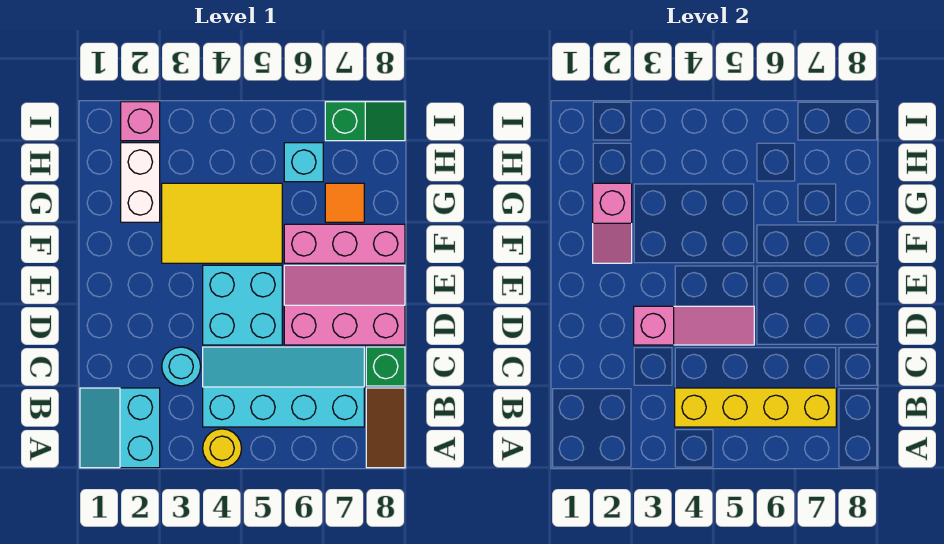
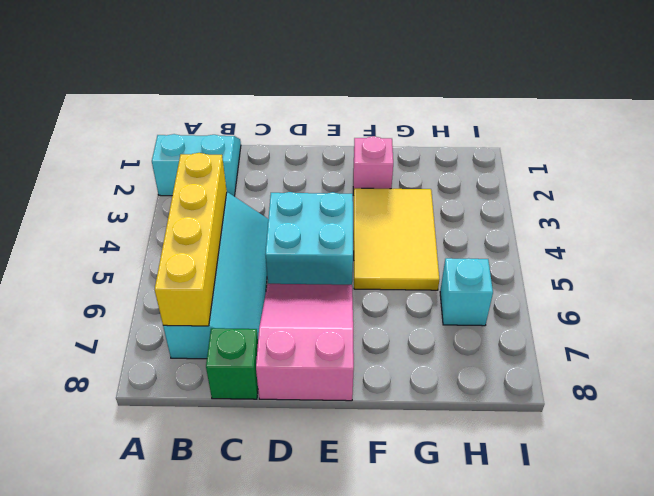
pink 2x3 slope [256,284,354,401] -> pink 2x3 slope turned to [284,265,405,345]
pink 1x1 brick [353,136,393,195] -> pink 1x1 brick moved to [121,102,160,141]
none -> yellow 1x1 round brick [203,429,242,468]
none -> brown 1x2 tile [366,388,405,468]
none -> cyan 1x1 round brick [162,347,201,386]

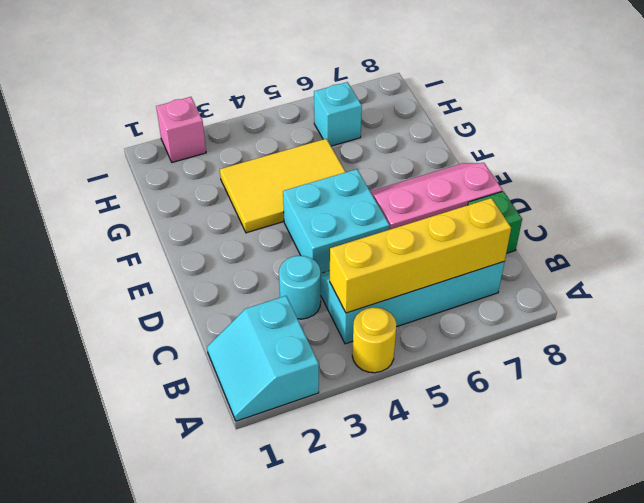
none -> brown 1x2 tile [366,388,405,468]
none -> pink 1x3 brick [284,224,405,263]
none -> white 1x2 brick [121,143,160,222]

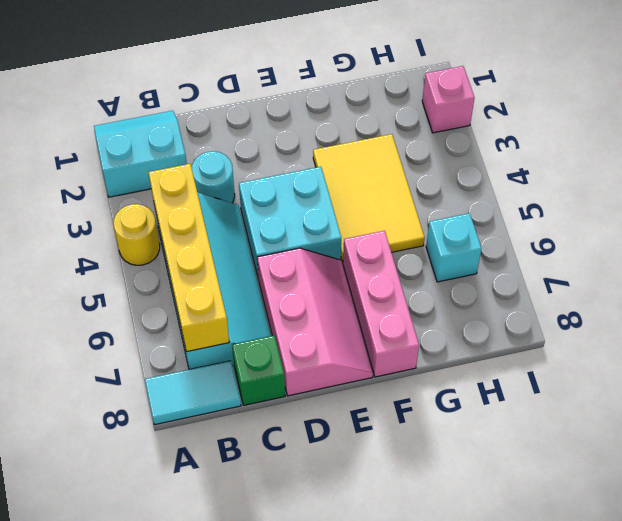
cyan 1x2 tile [145,361,241,425] -> brown 1x2 tile [366,388,405,468]
none -> white 1x2 brick [121,143,160,222]
none -> orange 1x1 tile [325,183,364,222]
none -> green 1x2 slope [325,102,405,141]

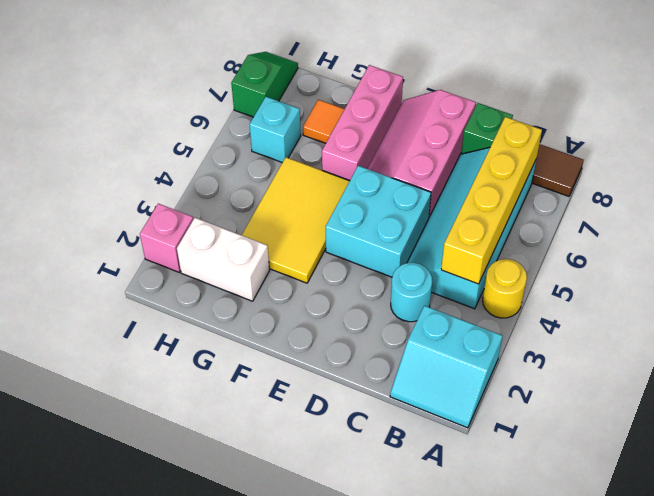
none -> pink 1x3 slope [634,306,754,345]
none -> pink 1x2 slope [593,183,632,263]

